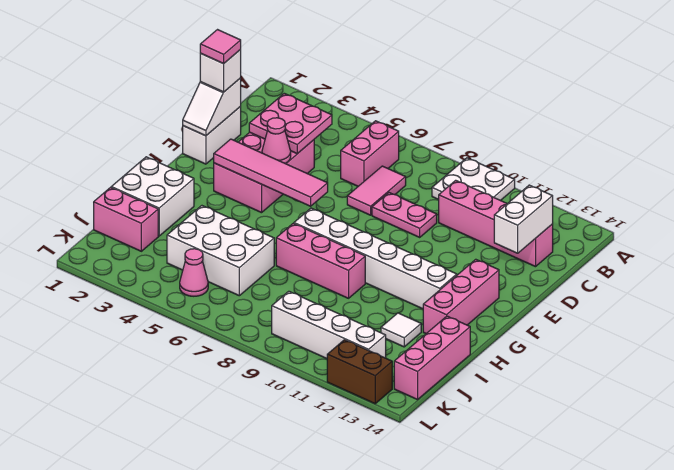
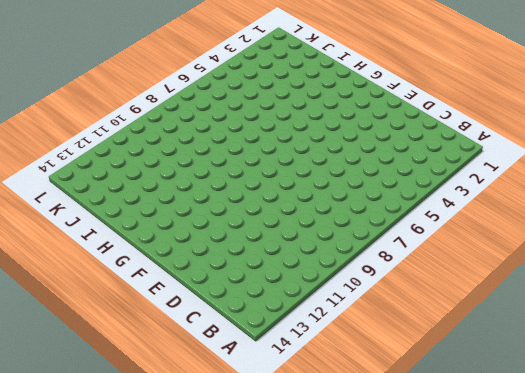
none -> white 2x2 plate [432,158,515,201]
none -> pink 1x2 brick [341,121,399,186]
none -> pink 1x2 tile [347,166,406,215]

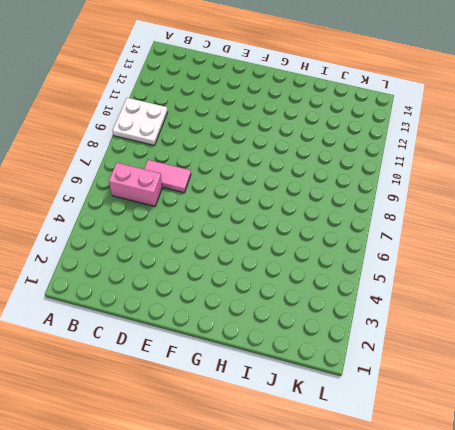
none -> pink 1x4 brick [439,180,553,267]
none -> white 1x2 brick [183,107,241,164]
none -> pink 2x3 brick [214,132,314,213]

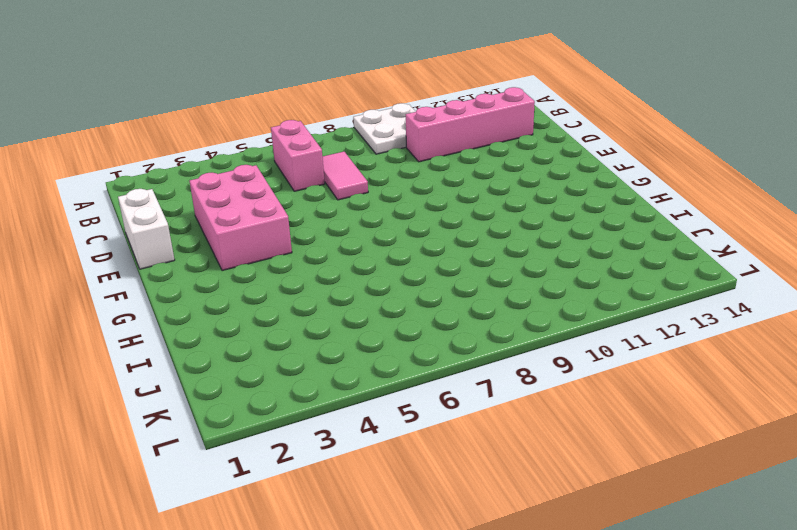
none -> pink 1x2 plate [372,193,437,237]
none -> pink 1x3 brick [423,259,499,333]
none -> white 1x6 brick [294,208,457,309]

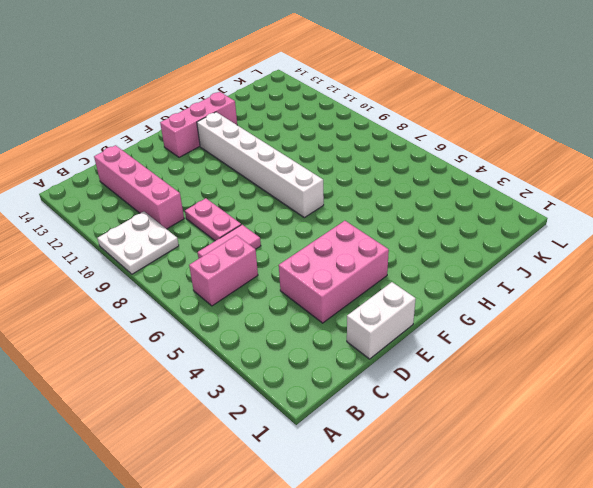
none -> white 2x2 brick [111,157,194,236]
none -> pink 1x3 brick [276,223,365,298]
none -> white 2x3 brick [167,206,274,296]

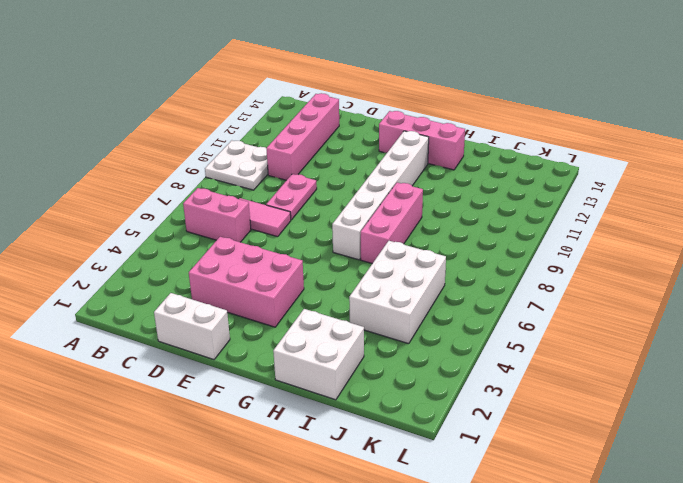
none -> white 1x1 tile [381,313,421,347]
none -> pink 1x3 brick [394,316,470,400]
none -> pink 1x2 brick [94,187,158,251]

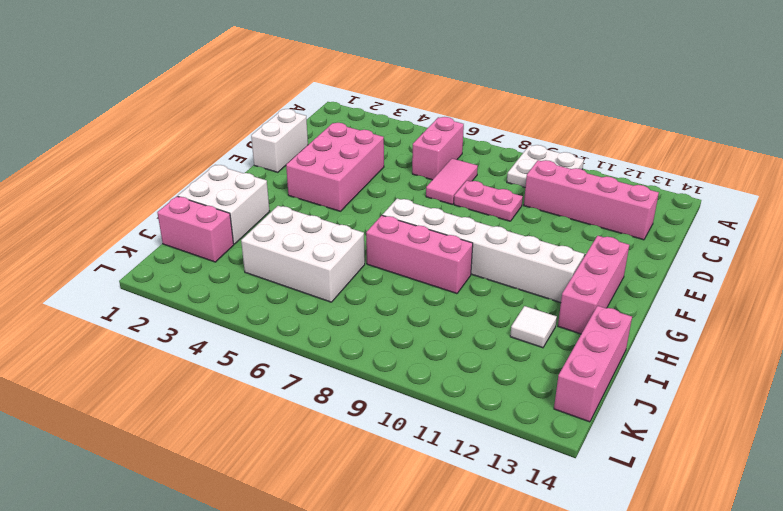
none -> pink 1x1 cone [180,249,208,296]
none -> white 1x4 brick [272,291,386,359]
none -> brown 1x2 brick [327,340,392,404]

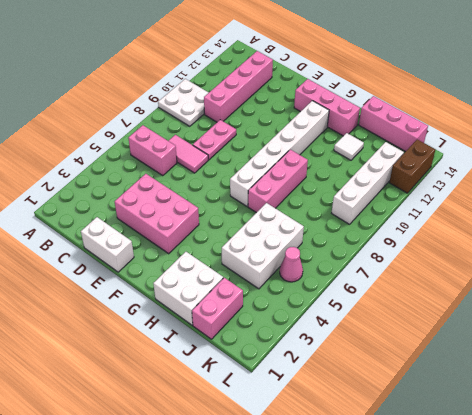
none -> pink 2x2 plate [249,93,332,154]
none -> white 1x2 brick [494,185,553,253]
none -> white 1x2 slope [183,78,241,136]

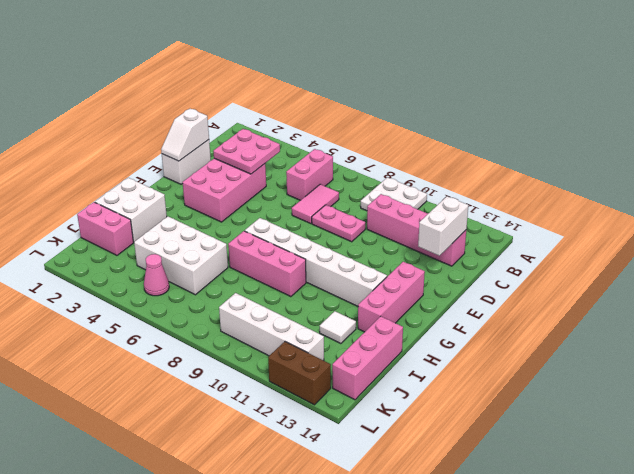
none -> pink 1x1 cone [262,118,291,163]
none -> pink 1x4 tile [214,139,328,206]
none -> white 1x1 brick [200,50,241,92]

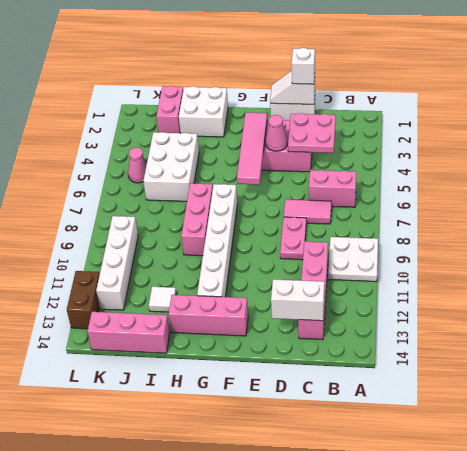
none -> pink 1x1 tile [200,30,241,64]

